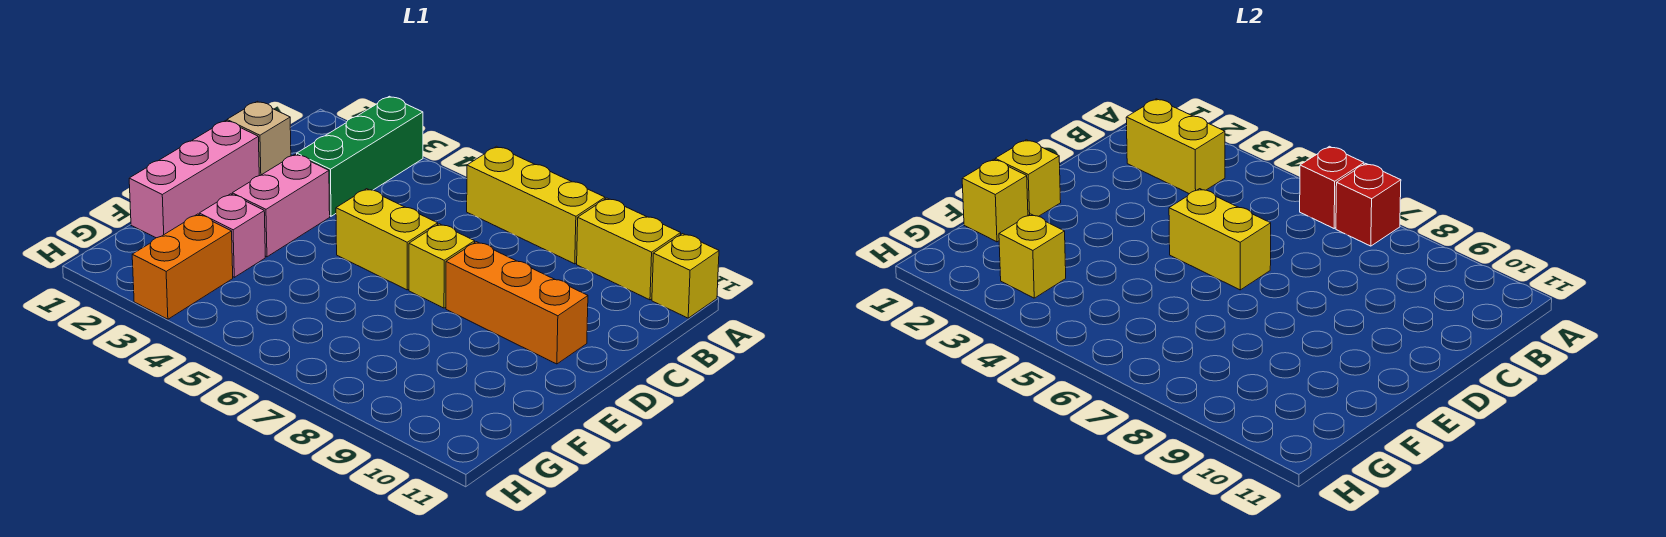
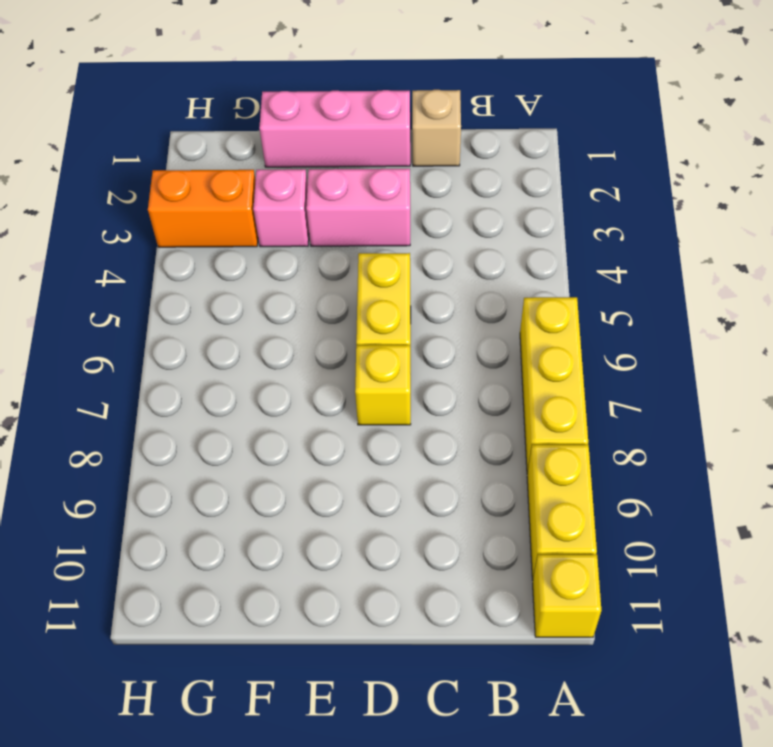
none -> green 1x3 brick [297,96,423,216]
none -> orange 1x3 brick [446,242,588,364]
none -> red 1x1 brick [1300,146,1364,228]

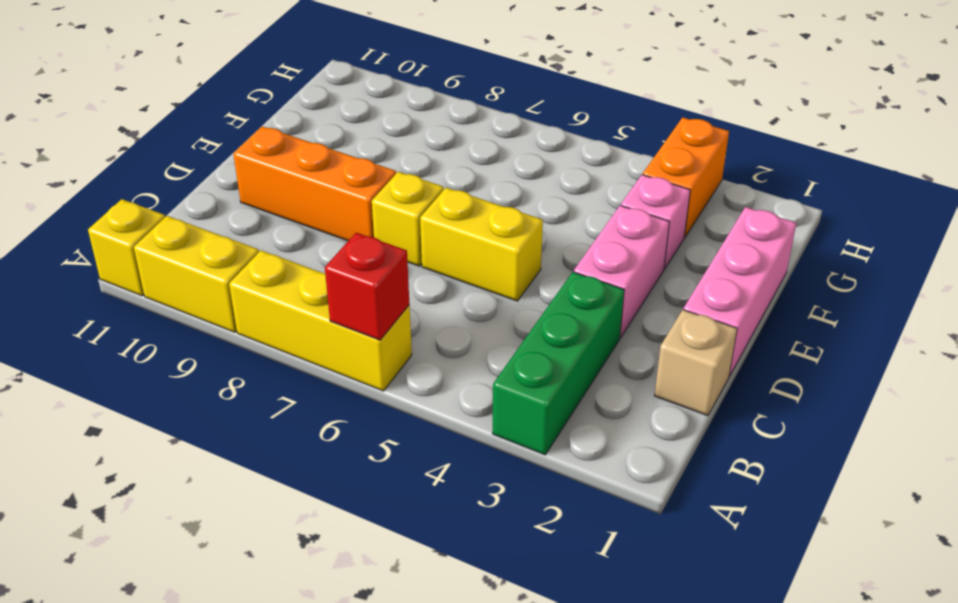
none -> red 1x1 brick [1336,164,1401,246]
none -> yellow 1x2 brick [1126,99,1225,194]
none -> yellow 1x2 brick [1169,189,1271,290]

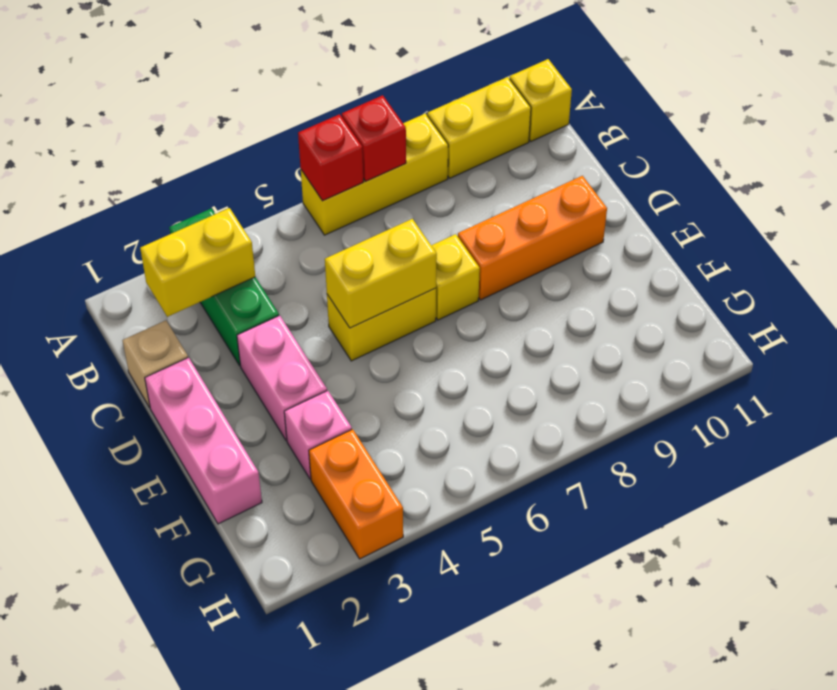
none -> yellow 1x1 brick [995,140,1061,216]
none -> yellow 1x1 brick [962,159,1028,242]
none -> yellow 1x1 brick [999,214,1066,298]

